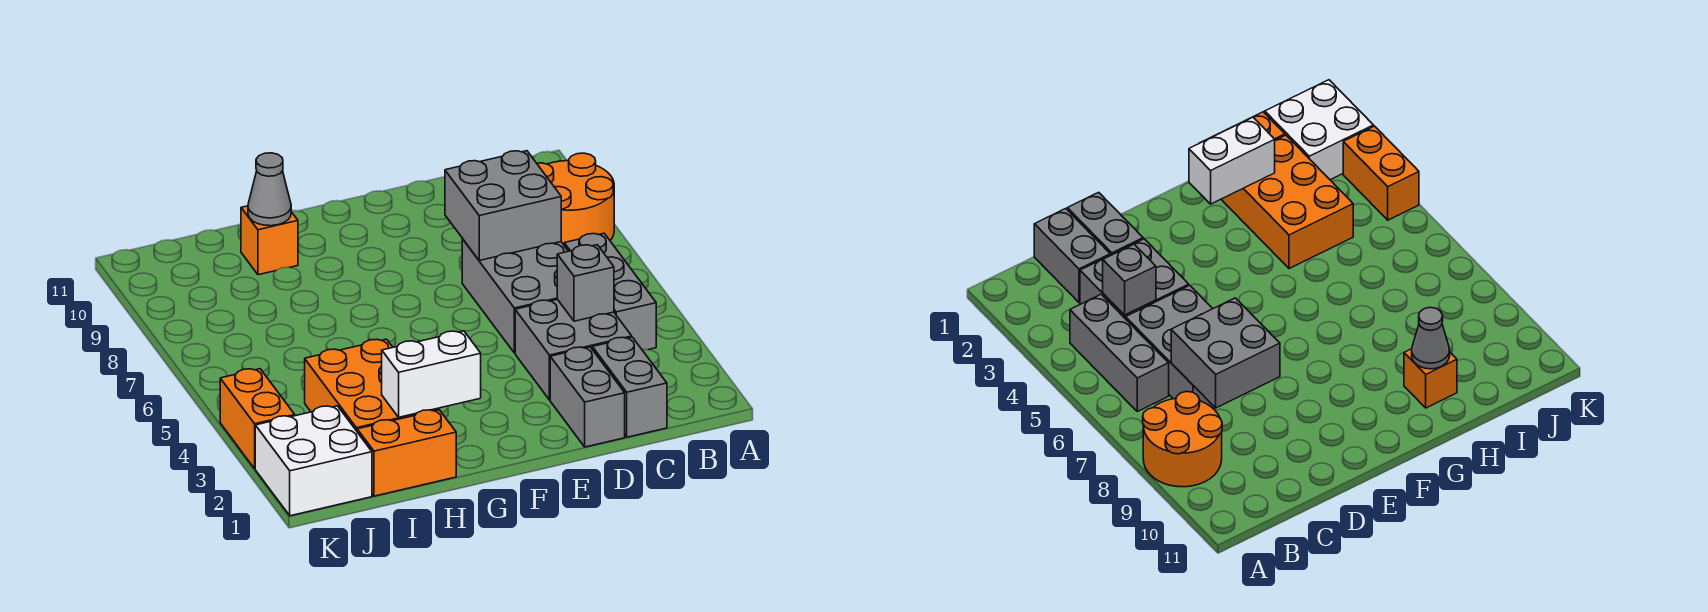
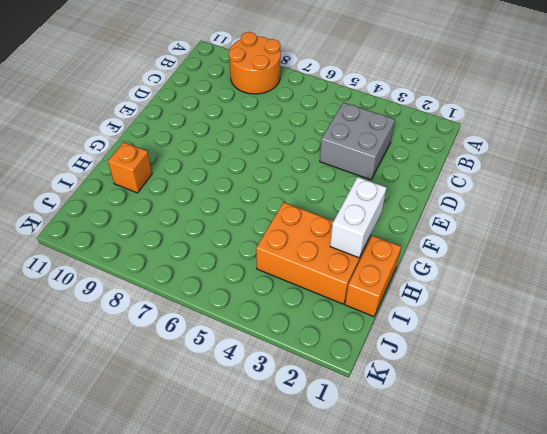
none -> grey 1x3 brick [564,233,656,350]
none -> grey 1x2 brick [592,337,667,437]
none -> grey 2x3 brick [462,239,568,353]

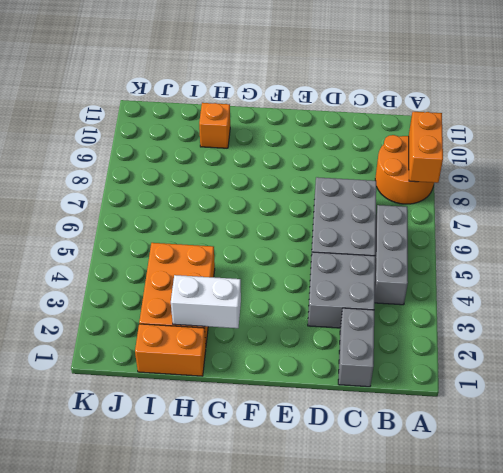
orange 1x2 brick [409,112,443,183] -> orange 1x2 brick moved to [220,369,295,468]
none -> grey 1x2 brick [550,347,625,447]
none -> white 2x2 brick [255,406,372,516]
none -> grey 1x1 brick [557,245,614,321]

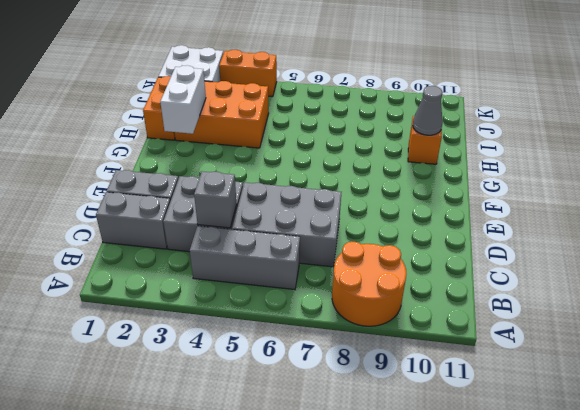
none -> grey 2x2 brick [445,151,561,261]

